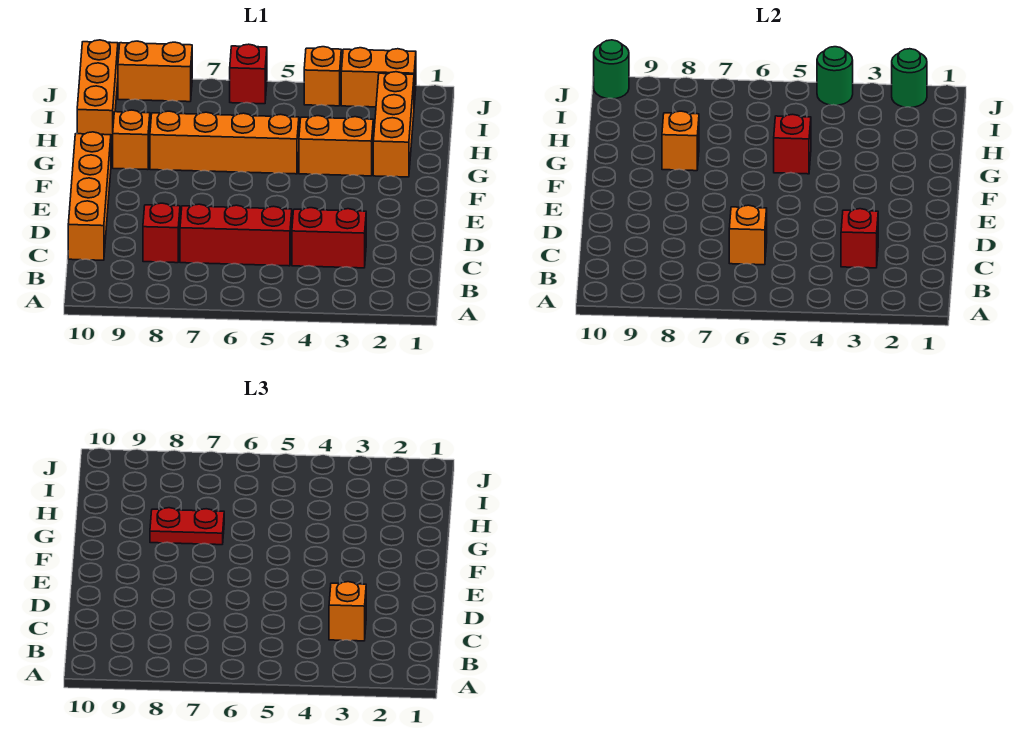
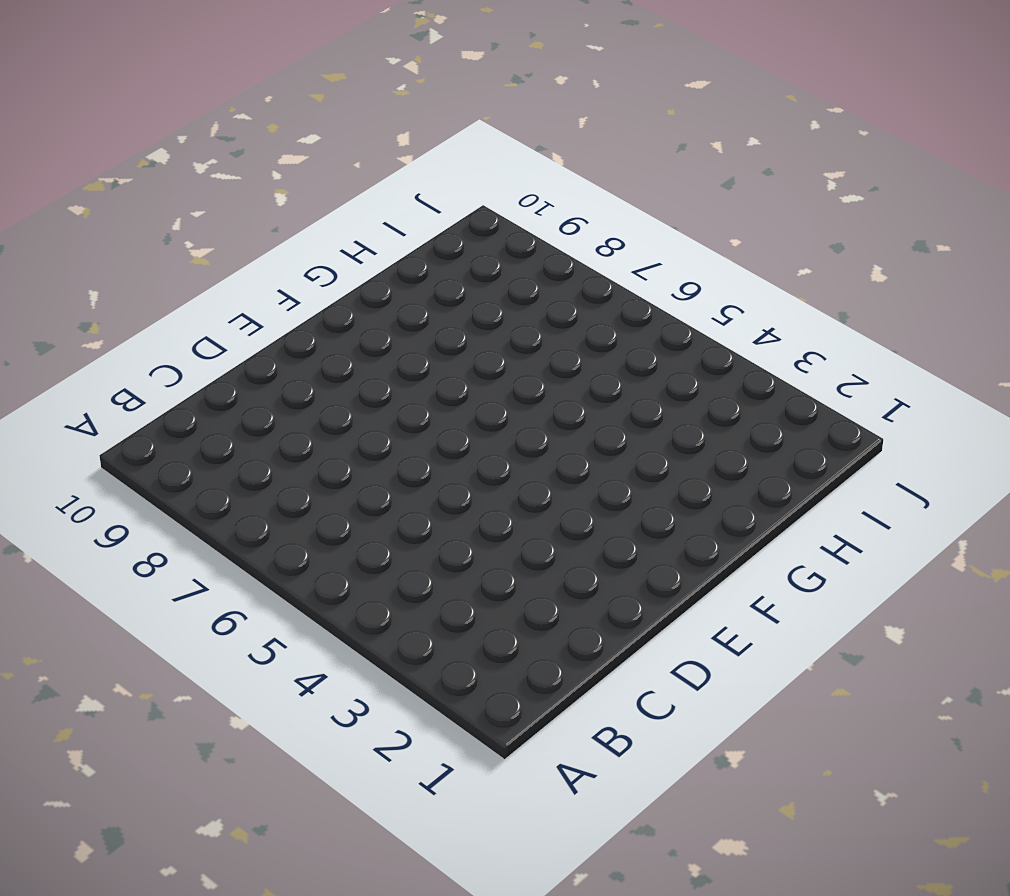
none -> red 1x2 brick [292,208,366,268]
none -> red 1x3 brick [180,204,292,266]
none -> red 1x1 brick [143,203,180,263]

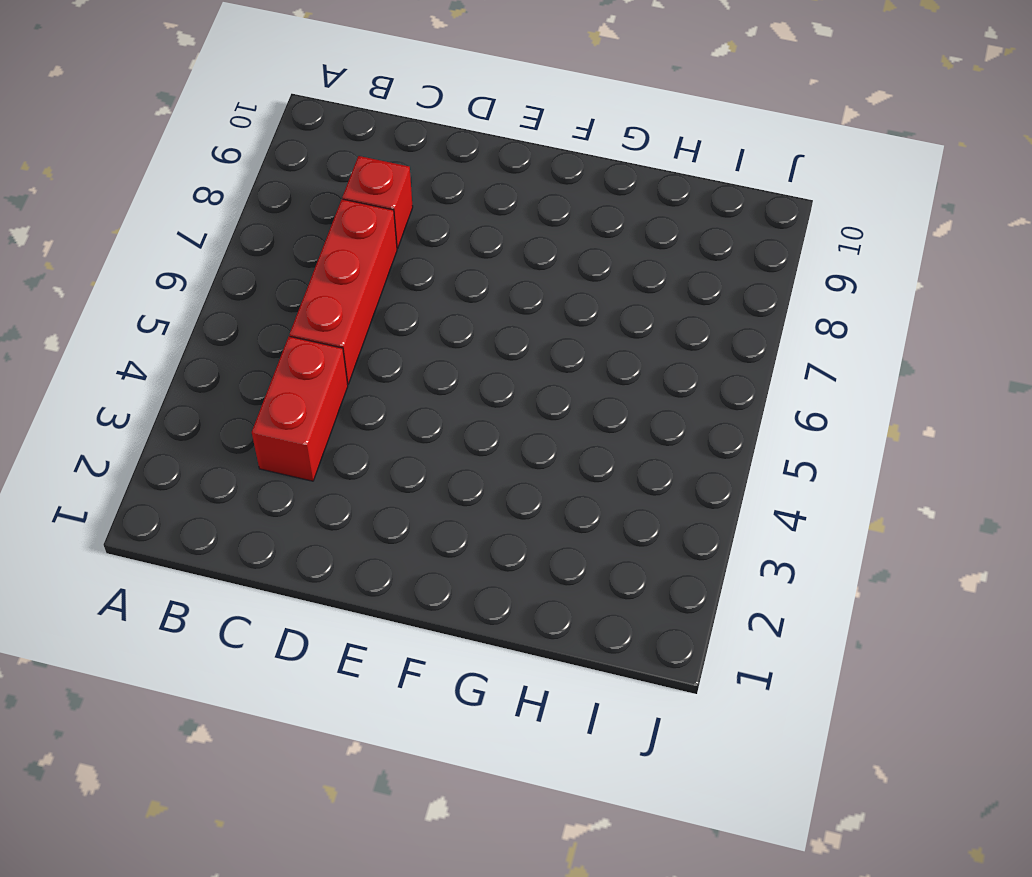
none -> orange 1x4 brick [68,132,111,260]
none -> orange 1x3 brick [373,72,414,177]
none -> orange 1x2 brick [299,116,373,176]

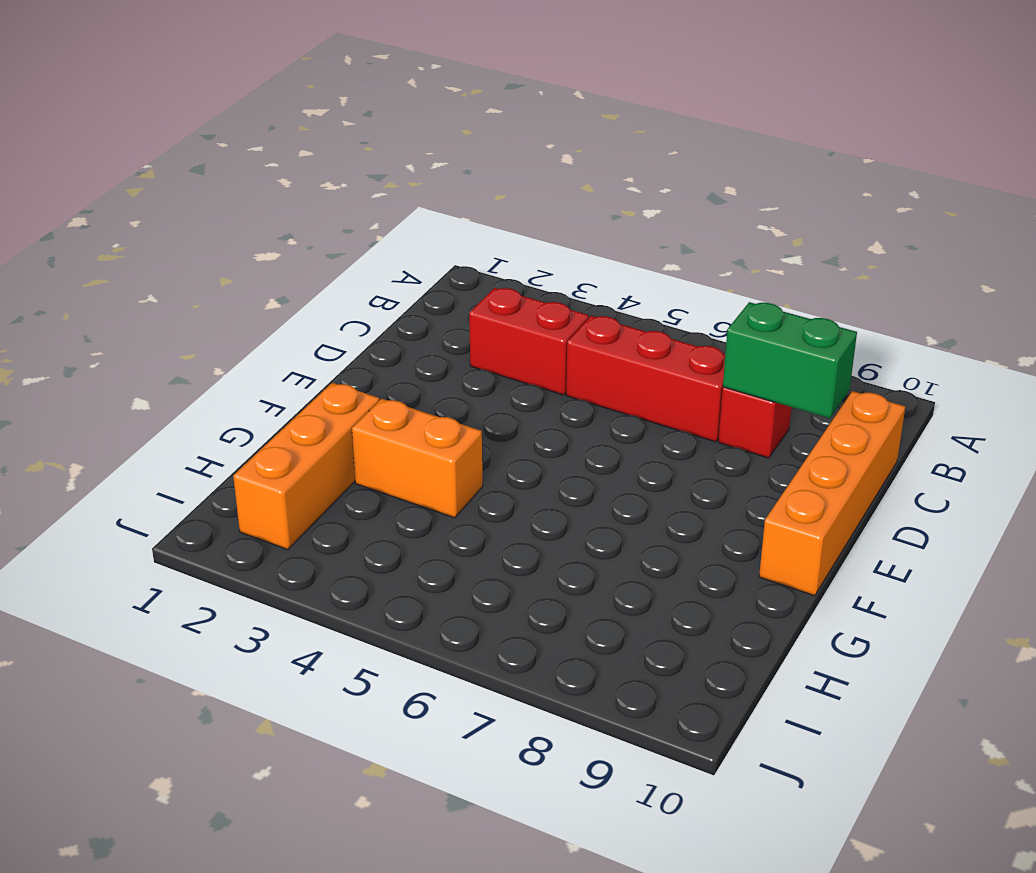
green 1x2 brick [723,302,857,418] -> none
none -> orange 1x4 brick [150,111,299,174]
none -> orange 1x1 brick [113,110,150,170]
none -> orange 1x3 brick [77,40,118,145]

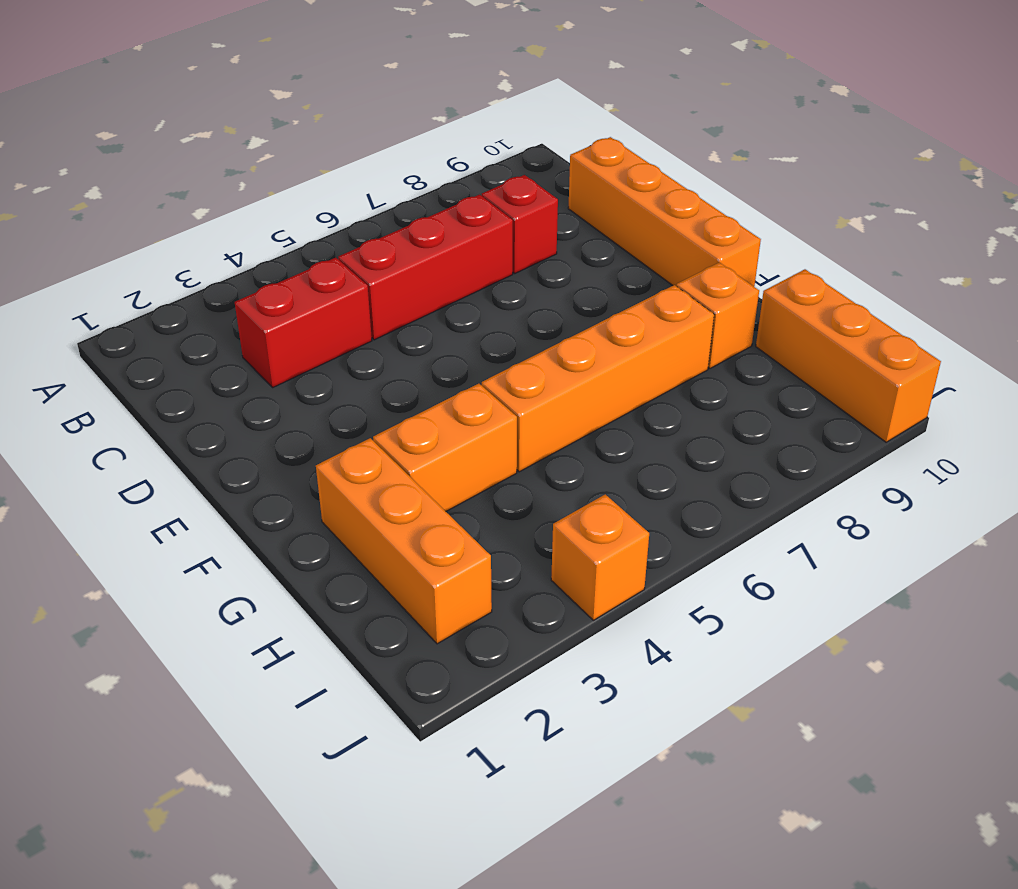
none -> orange 1x2 brick [341,48,416,107]
none -> red 1x1 brick [230,44,267,104]
none -> orange 1x2 brick [118,41,192,102]

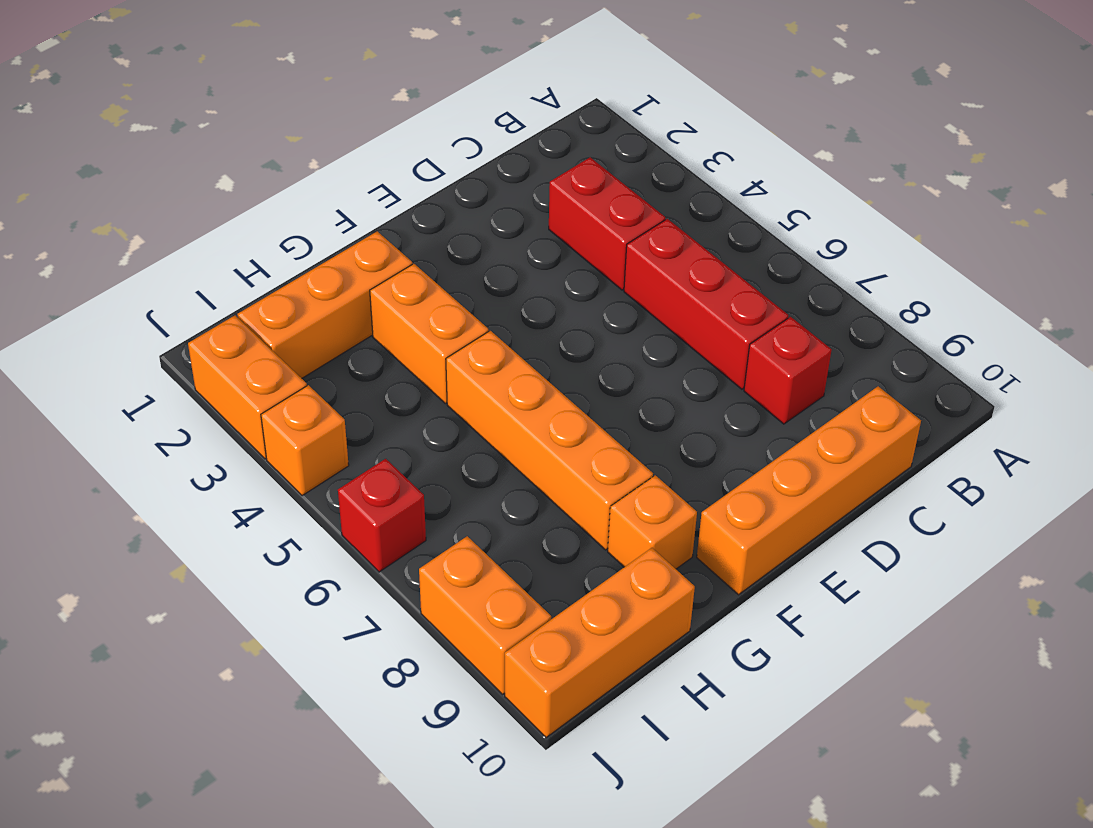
none -> red 1x1 brick [841,209,878,268]
none -> orange 1x1 brick [729,205,767,265]
none -> red 1x1 brick [774,114,811,174]

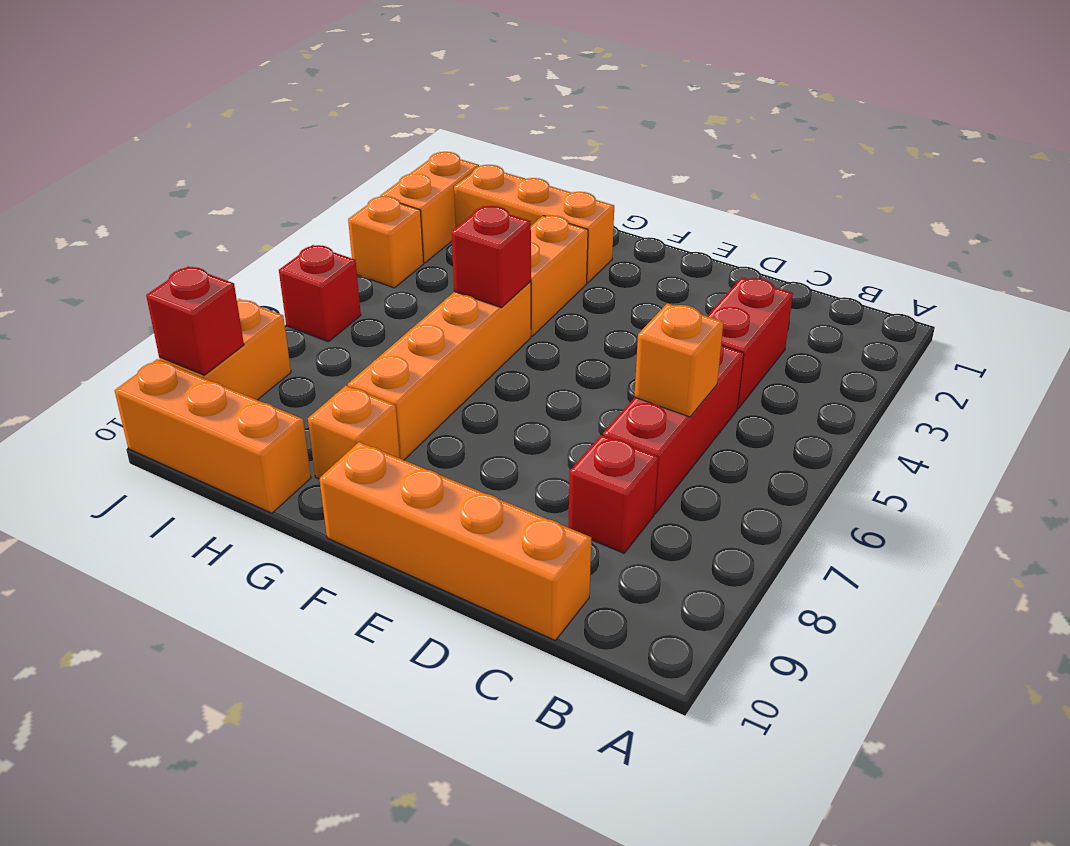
red 1x1 brick [146,266,244,375] -> red 1x1 brick moved to [841,209,878,268]
none -> orange 1x1 brick [662,111,699,171]
none -> green 1x1 round brick [892,49,927,107]
none -> green 1x1 round brick [817,47,853,105]

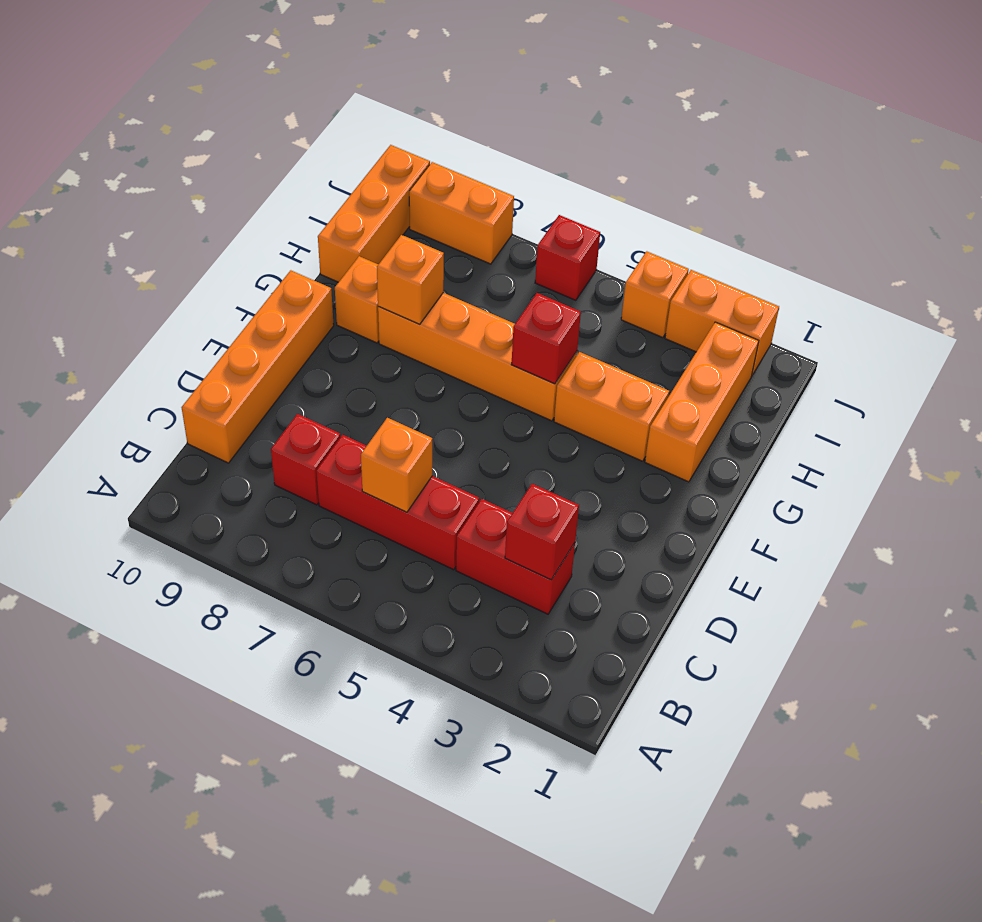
none -> green 1x1 round brick [892,49,927,107]
none -> green 1x1 round brick [817,47,853,105]
none -> green 1x1 round brick [594,40,629,99]

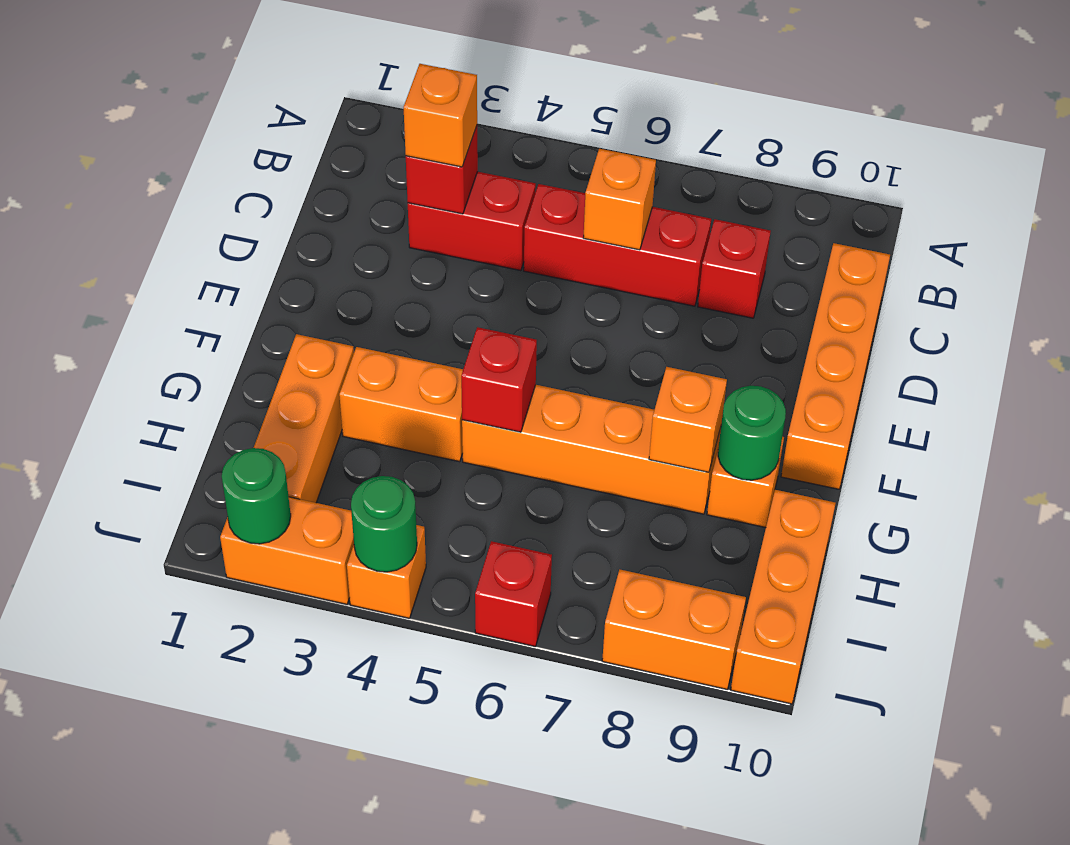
green 1x1 round brick [718,386,786,480] -> green 1x1 round brick moved to [594,40,629,99]
none -> red 1x2 plate [150,508,224,545]

